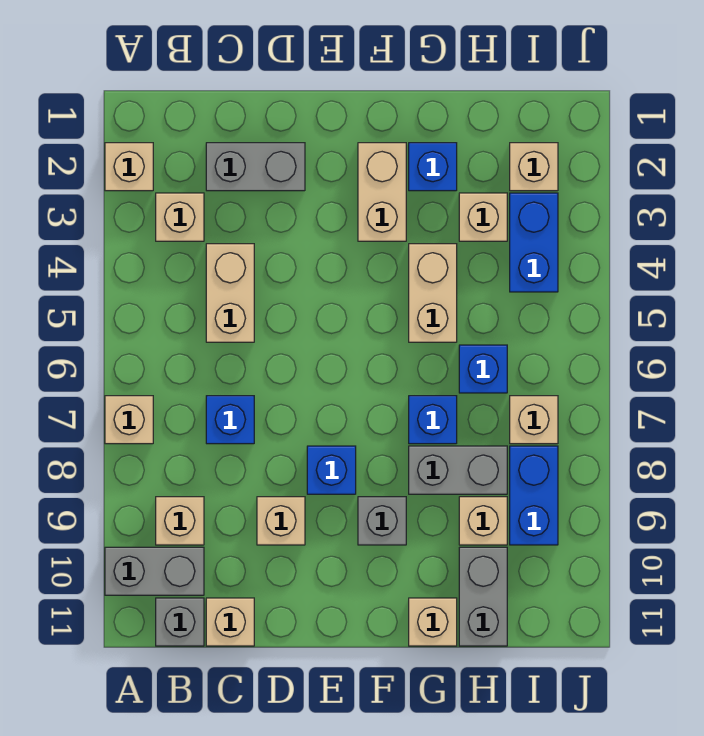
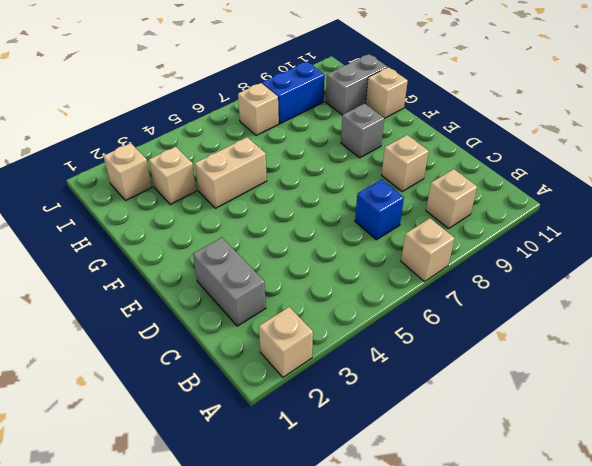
none -> grey 1x2 brick [105,547,204,595]
none -> tan 1x1 brick [156,193,204,241]
none -> grey 1x1 brick [156,598,204,646]

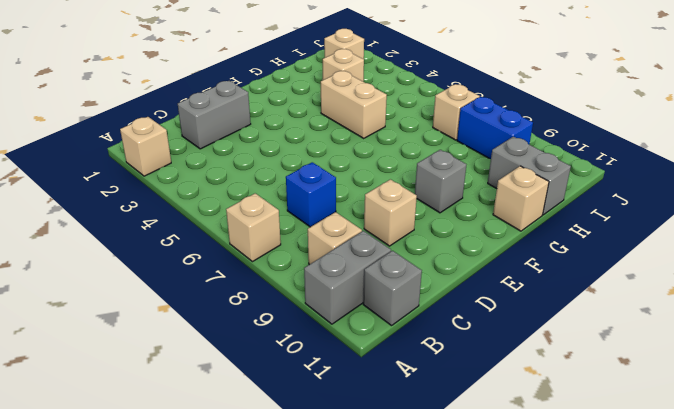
none -> tan 1x1 brick [156,193,204,241]
none -> tan 1x2 brick [206,244,254,342]
none -> tan 1x1 brick [206,598,254,646]

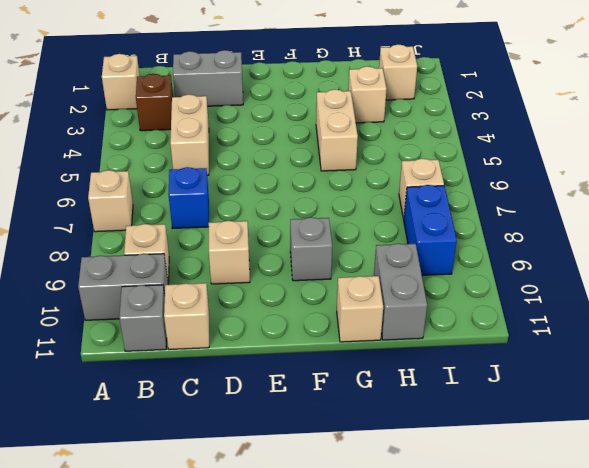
brown 1x1 brick [136,74,173,131] -> tan 1x1 brick [156,193,204,241]
none -> blue 1x1 brick [307,446,356,494]
none -> tan 1x2 brick [358,143,406,241]
none -> blue 1x1 brick [409,143,457,191]

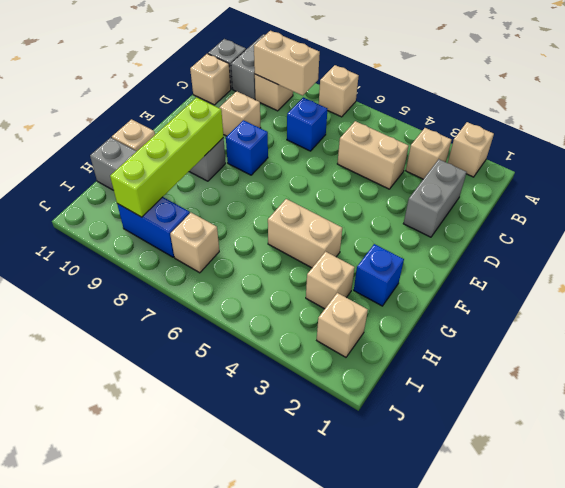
tan 1x2 brick [254,31,320,95] -> tan 1x2 brick moved to [358,143,406,241]
lime 1x4 brick [110,97,223,217] -> none
none -> blue 1x1 brick [409,396,457,444]
none -> grey 1x2 brick [409,446,507,494]
none -> blue 1x1 brick [459,345,507,393]

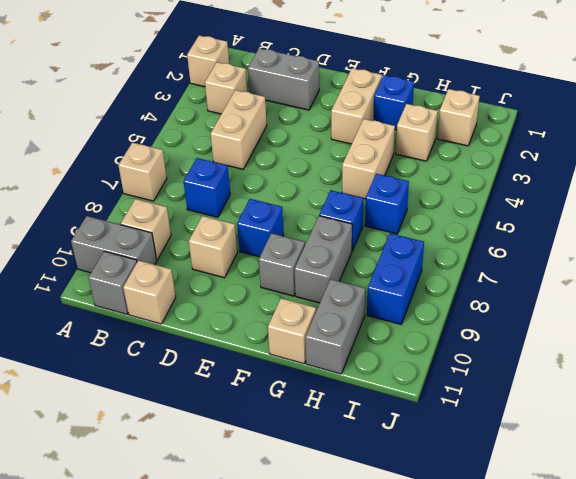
grey 1x2 brick [295,216,352,303] -> grey 1x2 brick turned to [409,446,507,494]
none -> tan 1x1 brick [459,497,507,545]
none -> blue 1x2 brick [510,193,558,292]
none -> tan 1x1 brick [510,396,558,444]

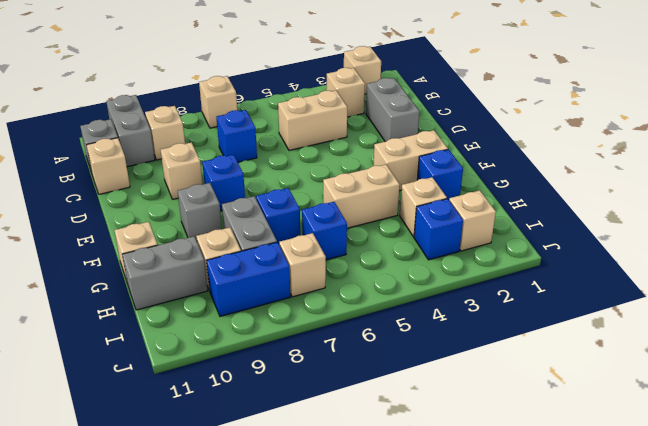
blue 1x1 brick [414,199,463,260] -> blue 1x2 brick [510,193,558,292]

